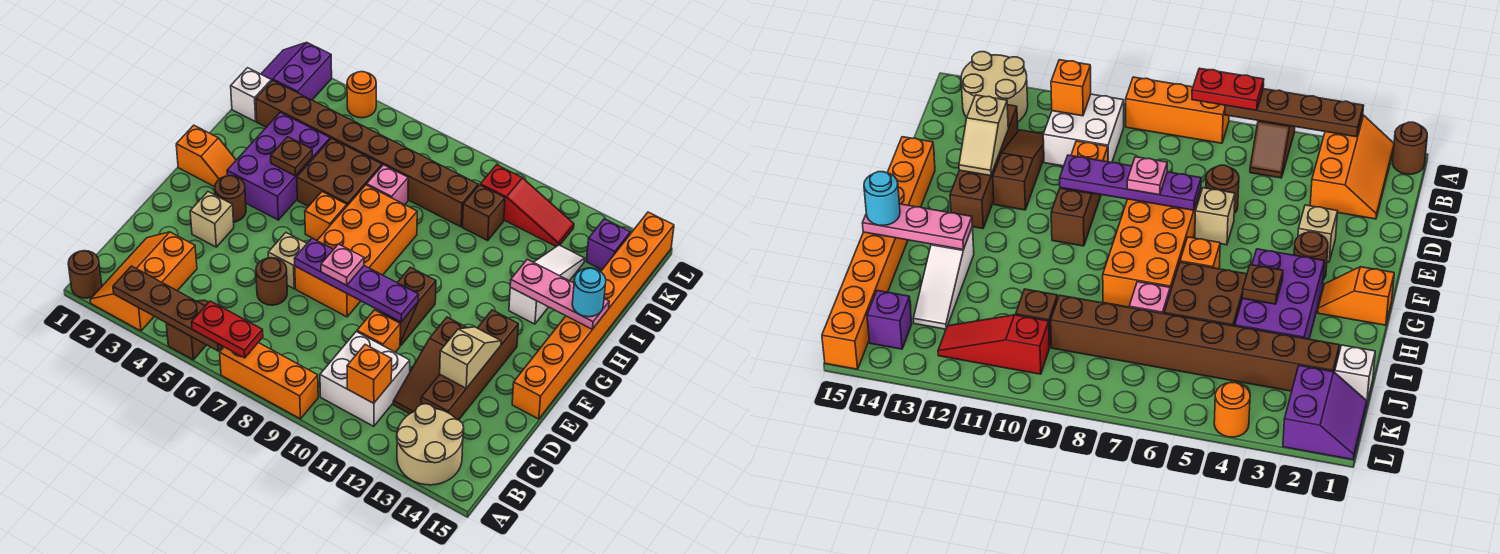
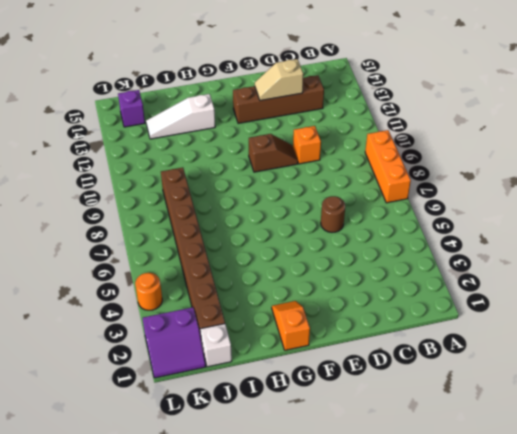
none -> brown 1x1 round brick [68,251,102,298]
none -> orange 2x3 slope [90,232,197,331]
none -> brown 1x2 slope [166,300,208,360]
none -> tan 2x2 round brick [397,404,464,485]

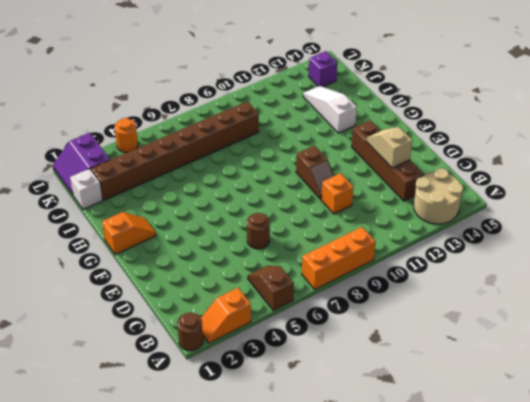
orange 1x2 slope [201,288,251,343] -> orange 2x3 slope [90,232,197,331]
none -> white 2x2 brick [320,332,410,426]
none -> brown 1x3 slope [393,317,467,414]
none -> tan 1x1 brick [190,192,234,247]
none -> tan 1x1 brick [268,233,307,289]

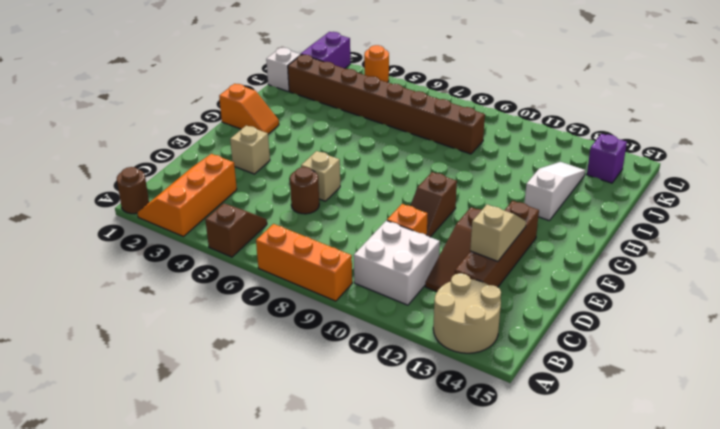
none -> orange 2x4 brick [295,185,417,317]
none -> orange 1x8 brick [512,212,674,419]
none -> brown 1x1 round brick [215,176,246,222]
none -> purple 2x3 brick [227,112,330,220]

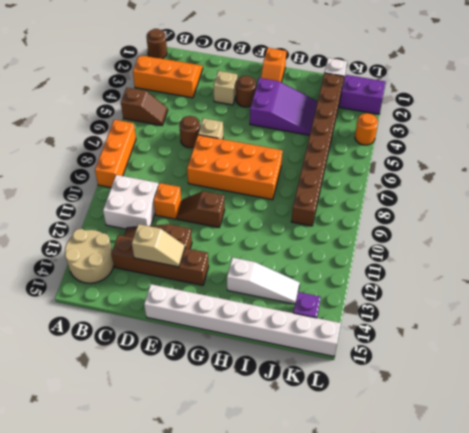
white 1x8 brick [144,284,341,356] -> orange 1x8 brick [512,212,674,419]
purple 2x3 slope [250,78,318,135] -> purple 2x3 brick [227,112,330,220]
none -> orange 1x1 brick [305,192,347,240]
none -> brown 2x2 brick [297,138,382,207]
none -> pink 1x1 brick [367,165,408,205]
none -> brown 1x1 brick [463,185,505,240]

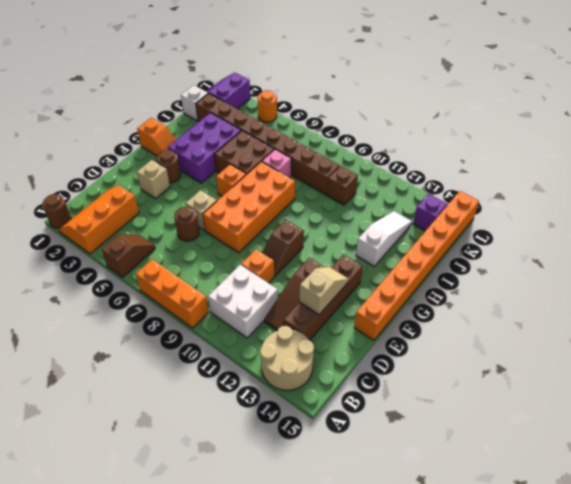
none -> red 1x3 slope [480,165,574,247]
none -> brown 1x4 plate [113,266,222,351]
none -> orange 1x1 brick [347,345,392,403]
none -> purple 1x4 plate [294,238,418,322]

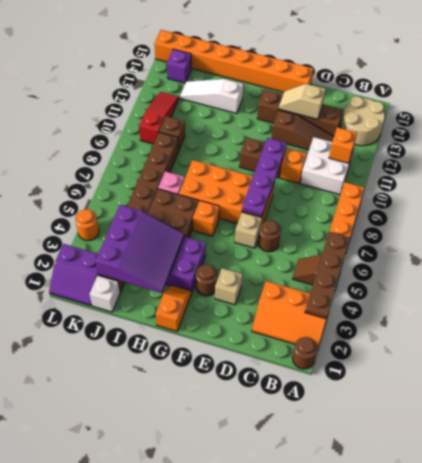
purple 3x3 slope [95,205,184,293] -> brown 1x1 plate [271,137,312,176]
none -> pink 1x3 plate [510,259,609,329]
none -> red 1x2 plate [192,301,263,358]
none -> pink 1x1 plate [321,244,364,285]
none -> cyan 1x1 round brick [572,268,606,317]

